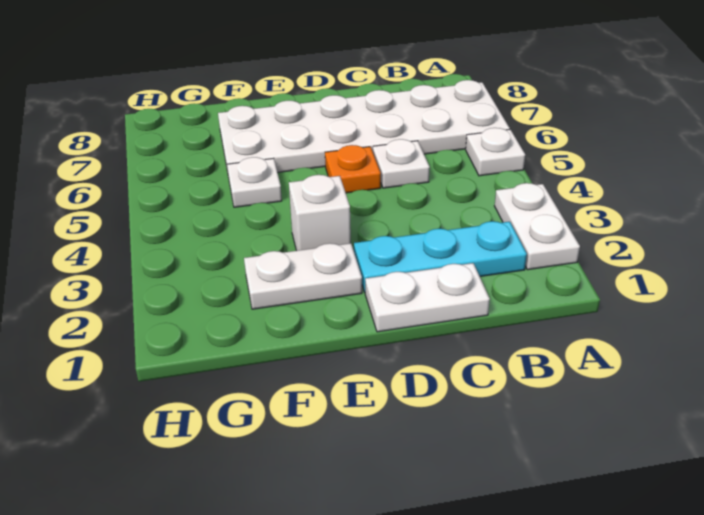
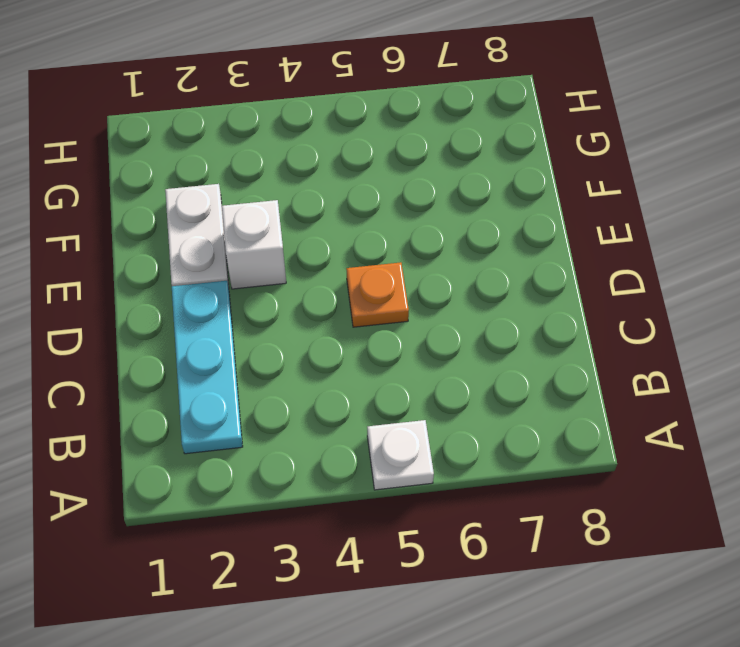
none -> white 1x2 plate [495,183,580,270]
none -> white 2x6 plate [218,80,510,172]

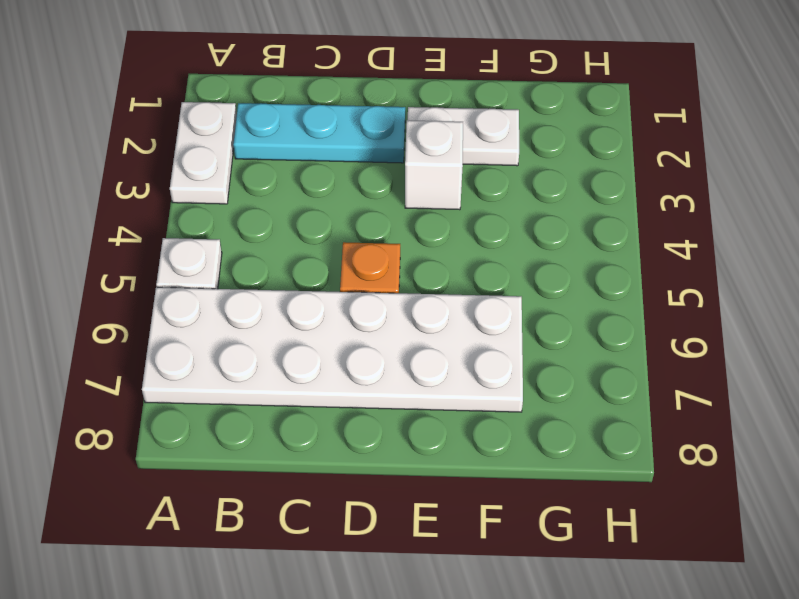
none -> white 1x2 plate [365,263,490,332]
none -> white 1x1 plate [373,139,430,188]

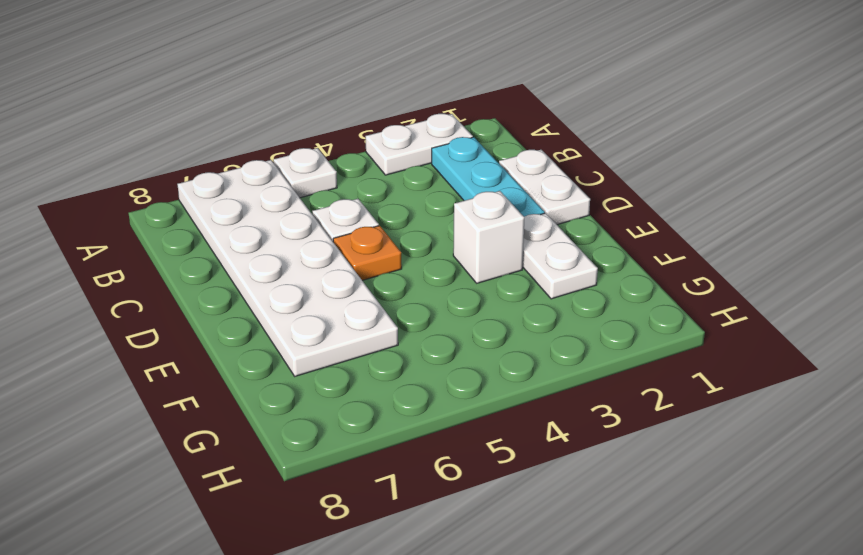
none -> white 1x1 plate [227,157,282,207]

